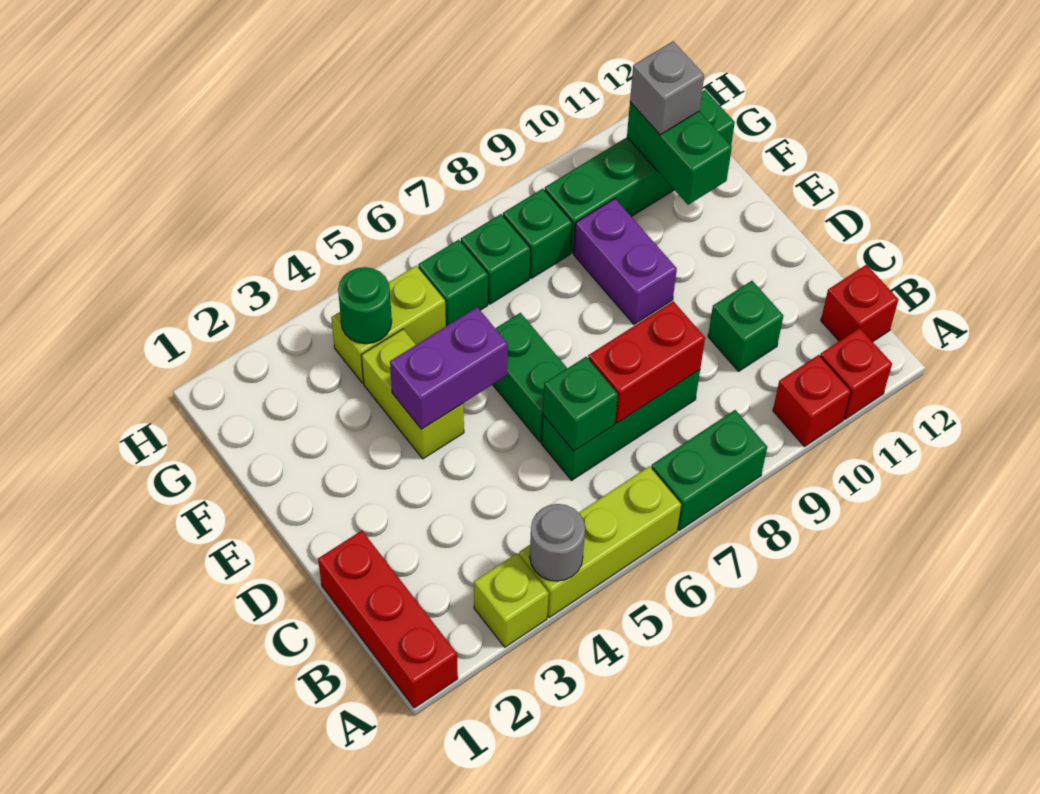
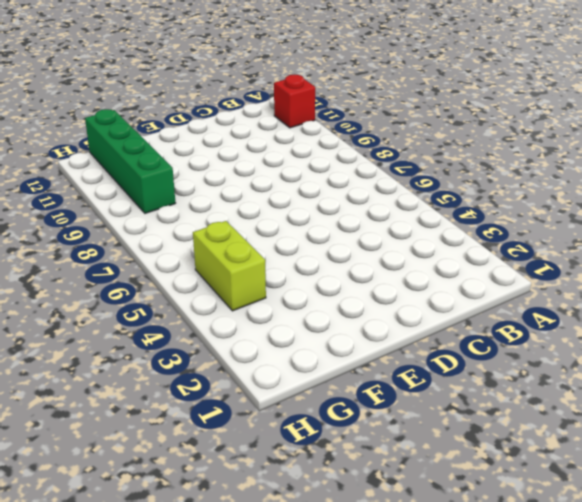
none -> red 1x3 brick [318,531,458,708]
none -> lime 1x1 brick [474,553,549,647]
none -> lime 1x3 brick [519,466,681,617]

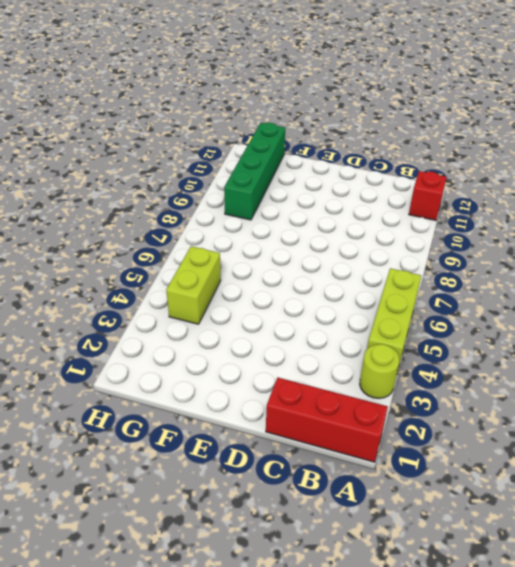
lime 1x1 round brick [360,344,399,398] -> lime 1x1 brick [474,553,549,647]
none -> green 1x2 brick [651,410,767,530]
none -> red 1x1 brick [773,355,851,447]
none -> red 1x1 brick [821,265,898,342]

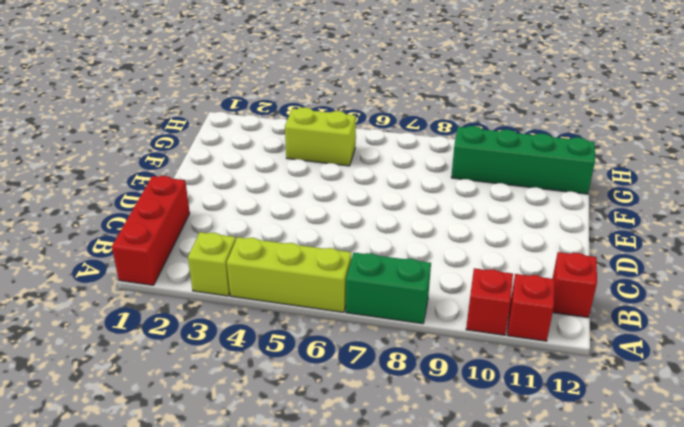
none -> green 1x3 brick [541,370,700,480]
none -> green 1x1 brick [708,281,783,371]
none -> green 1x2 brick [493,313,567,442]

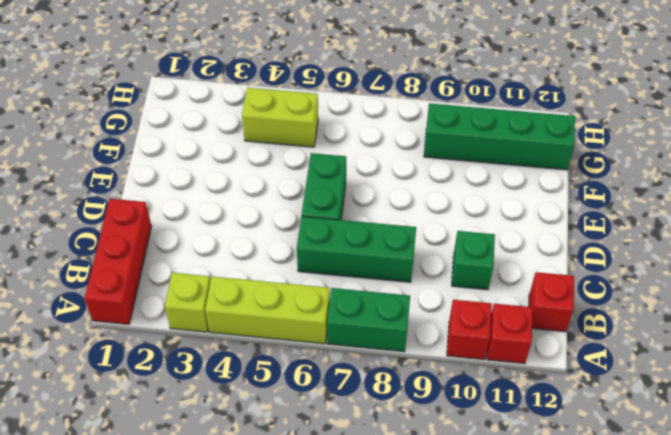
none -> lime 1x2 brick [361,329,464,459]
none -> purple 1x2 brick [574,199,677,324]
none -> green 1x1 brick [418,240,488,326]

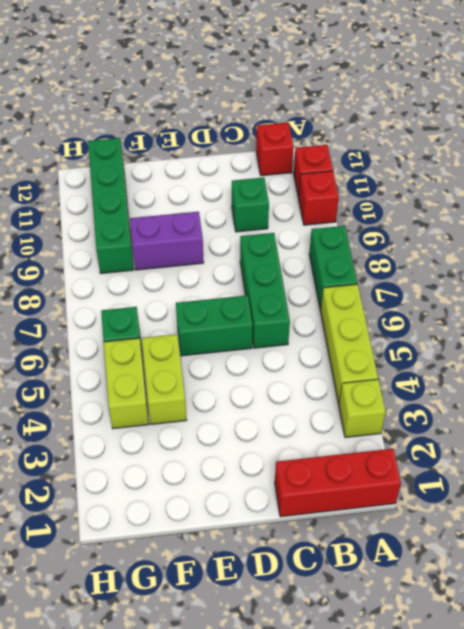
lime 1x2 brick [142,334,187,424] -> lime 1x2 brick turned to [361,329,464,459]
none -> green 1x1 brick [461,214,530,304]
none -> green 1x1 brick [503,189,572,278]
none -> grey 1x1 round brick [530,504,585,581]

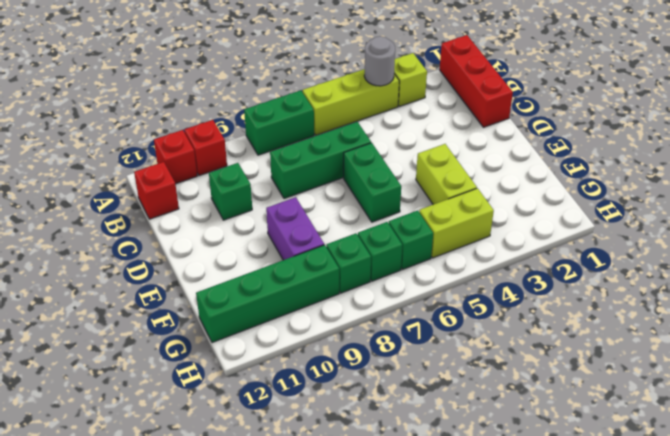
none -> green 1x1 brick [543,357,618,451]
none -> red 1x2 brick [588,301,705,423]
none -> purple 1x2 brick [390,307,508,429]

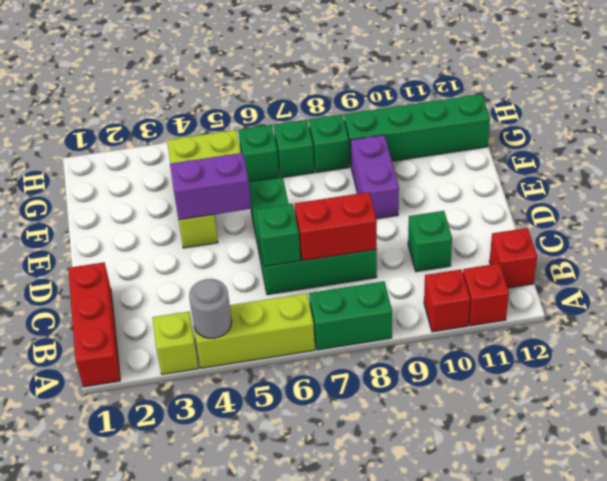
none -> green 1x2 brick [627,102,732,205]
none -> green 1x1 round brick [338,267,392,344]
none -> grey 1x1 brick [630,41,704,135]

